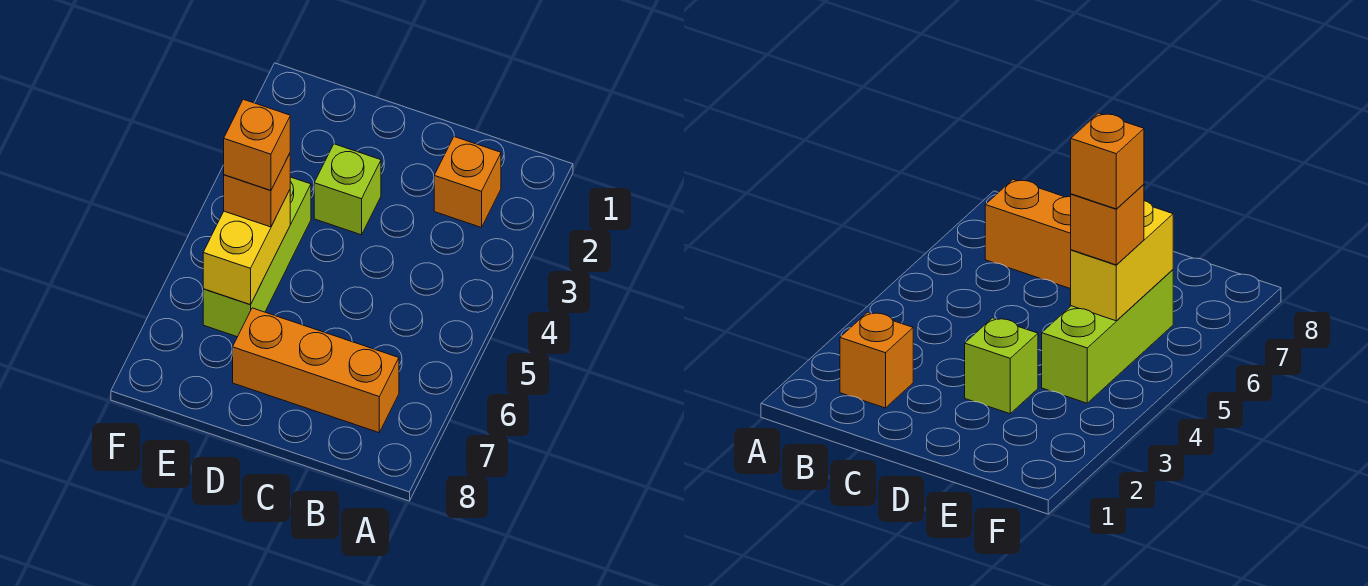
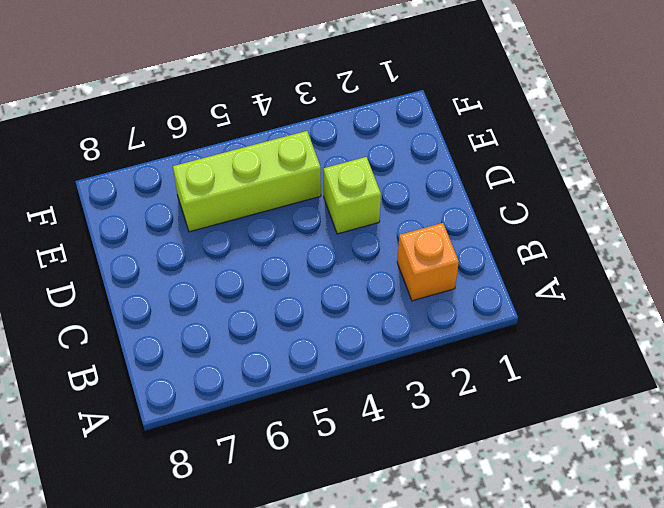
none -> orange 1x3 brick [233,308,399,433]
none -> yellow 1x2 brick [203,190,290,305]

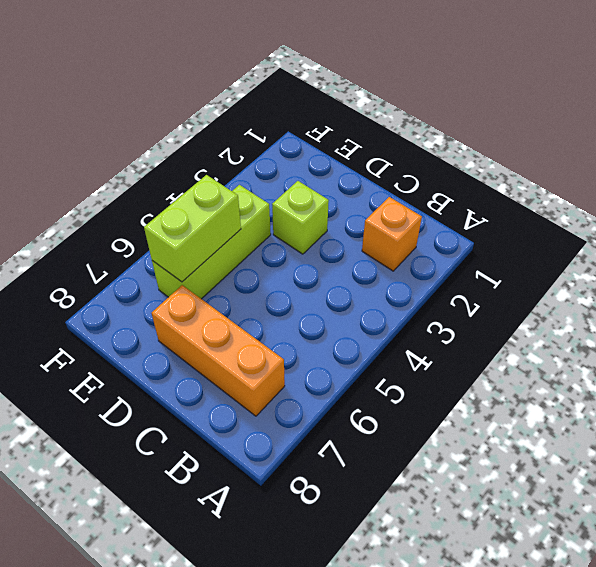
lime 1x2 brick [144,175,241,282] -> yellow 1x2 brick [203,190,290,305]
none -> orange 1x1 brick [224,154,290,227]
none -> orange 1x1 brick [224,99,290,191]

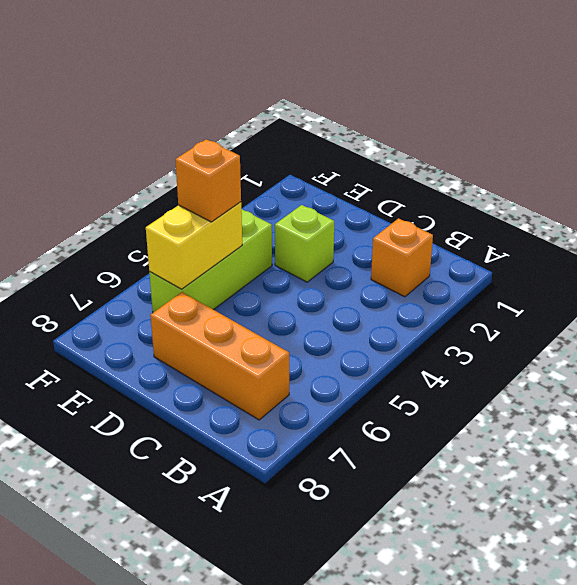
none -> orange 1x1 brick [224,99,290,191]

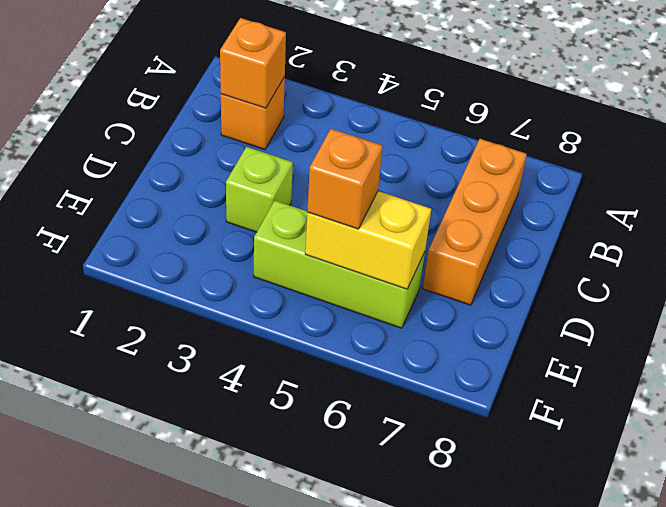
orange 1x1 brick [220,18,286,108] -> orange 1x1 brick moved to [224,99,290,191]

